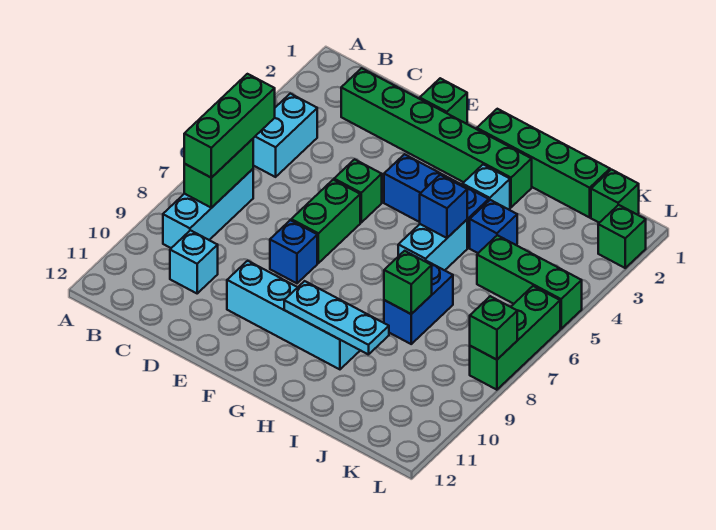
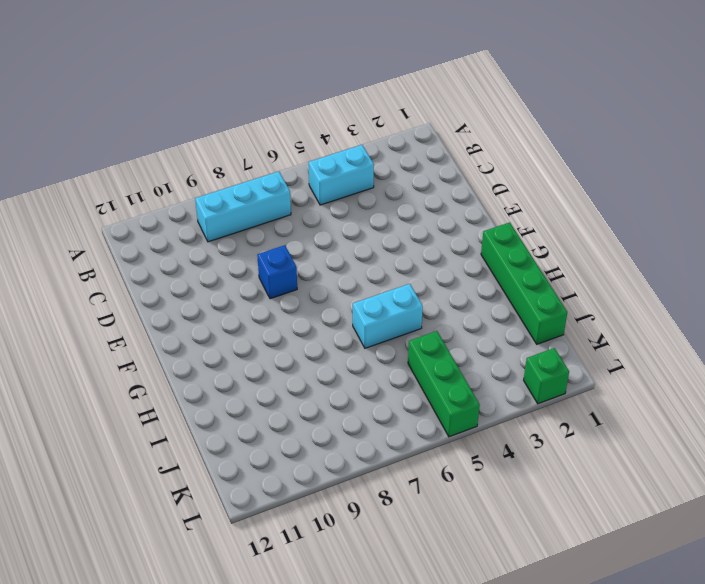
none -> green 1x6 brick [341,68,532,207]
none -> cyan 1x1 brick [170,230,218,293]
none -> green 1x1 brick [420,78,467,123]

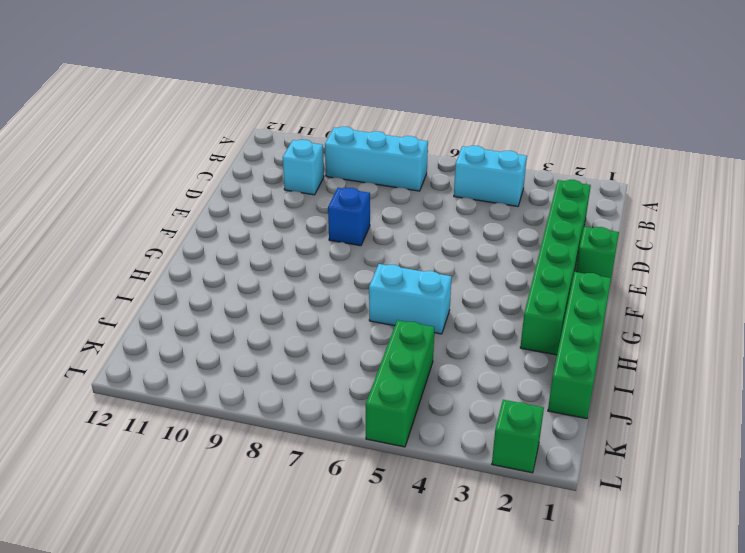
none -> green 1x1 brick [334,159,382,222]
none -> green 1x2 brick [291,180,360,263]
none -> cyan 1x4 brick [227,261,360,369]

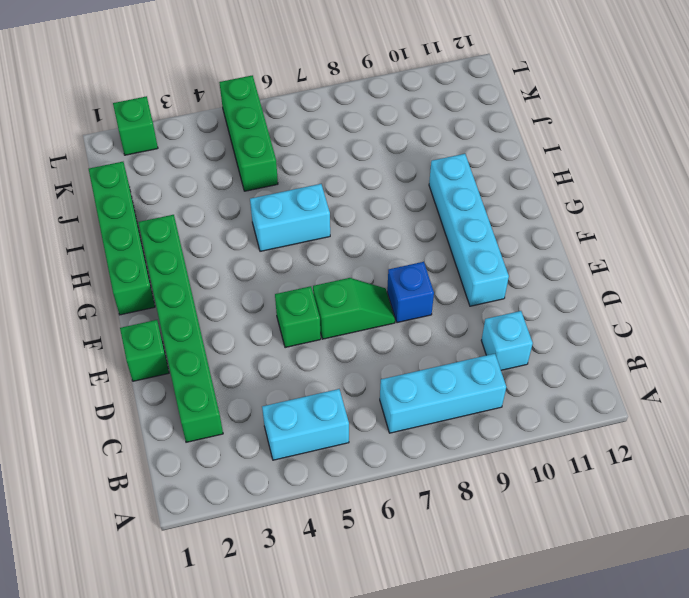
green 1x2 slope [313,278,395,339] -> green 1x2 brick [291,180,360,263]
none -> blue 1x3 brick [384,154,489,248]
none -> cyan 1x1 brick [463,165,510,209]
none -> blue 1x1 brick [470,200,517,253]

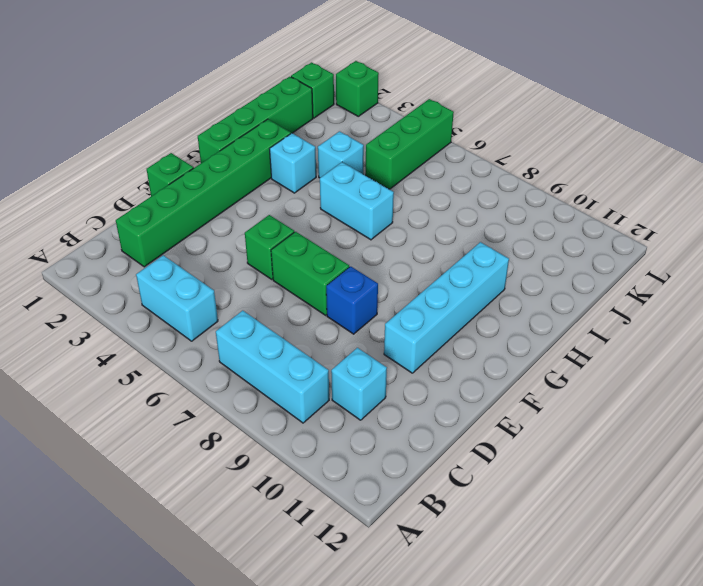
cyan 1x1 brick [318,131,364,178] -> blue 1x1 brick [470,200,517,253]
none -> blue 1x3 brick [384,154,489,248]
none -> blue 1x2 brick [384,261,453,344]
none -> green 1x3 brick [470,286,560,390]

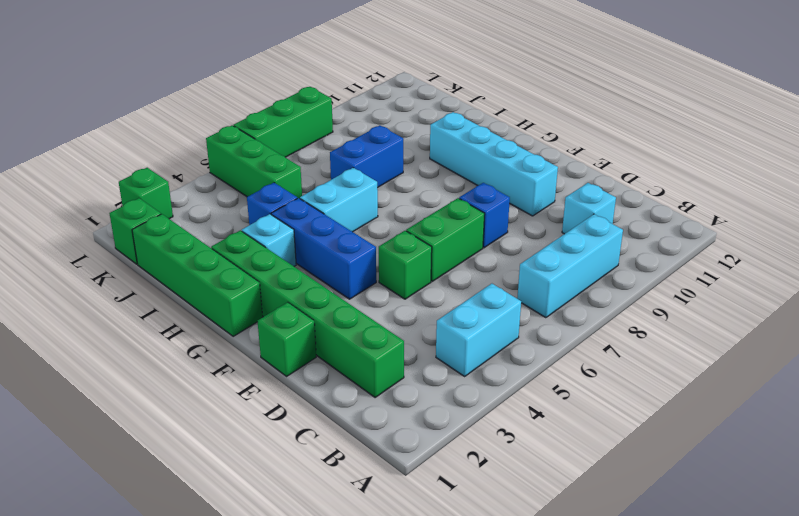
none -> green 1x2 brick [184,139,253,208]
none -> cyan 1x3 plate [284,281,389,355]
none -> blue 1x1 brick [420,175,467,238]

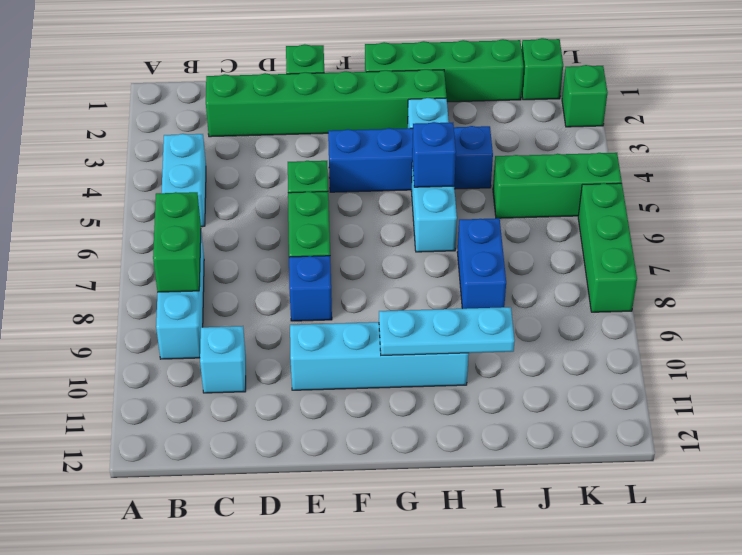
none -> green 1x1 brick [384,251,432,314]
none -> green 1x1 brick [470,296,517,360]
none -> green 1x3 brick [184,74,275,178]

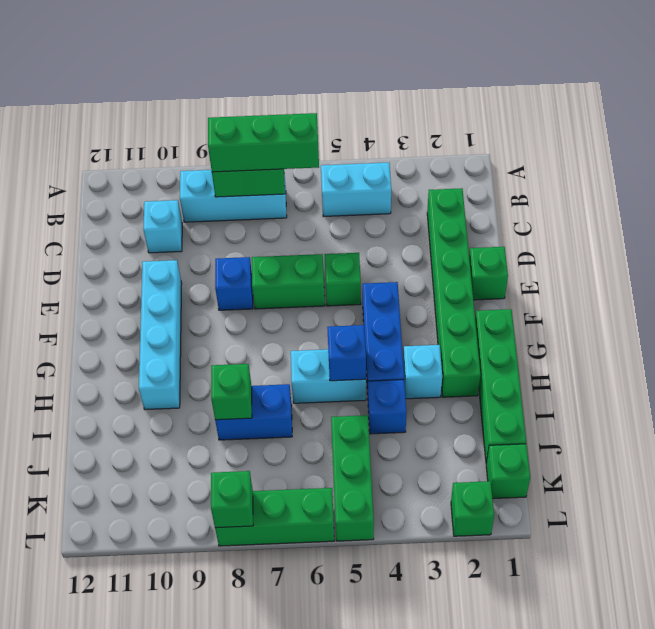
none -> cyan 1x3 plate [284,281,389,355]

